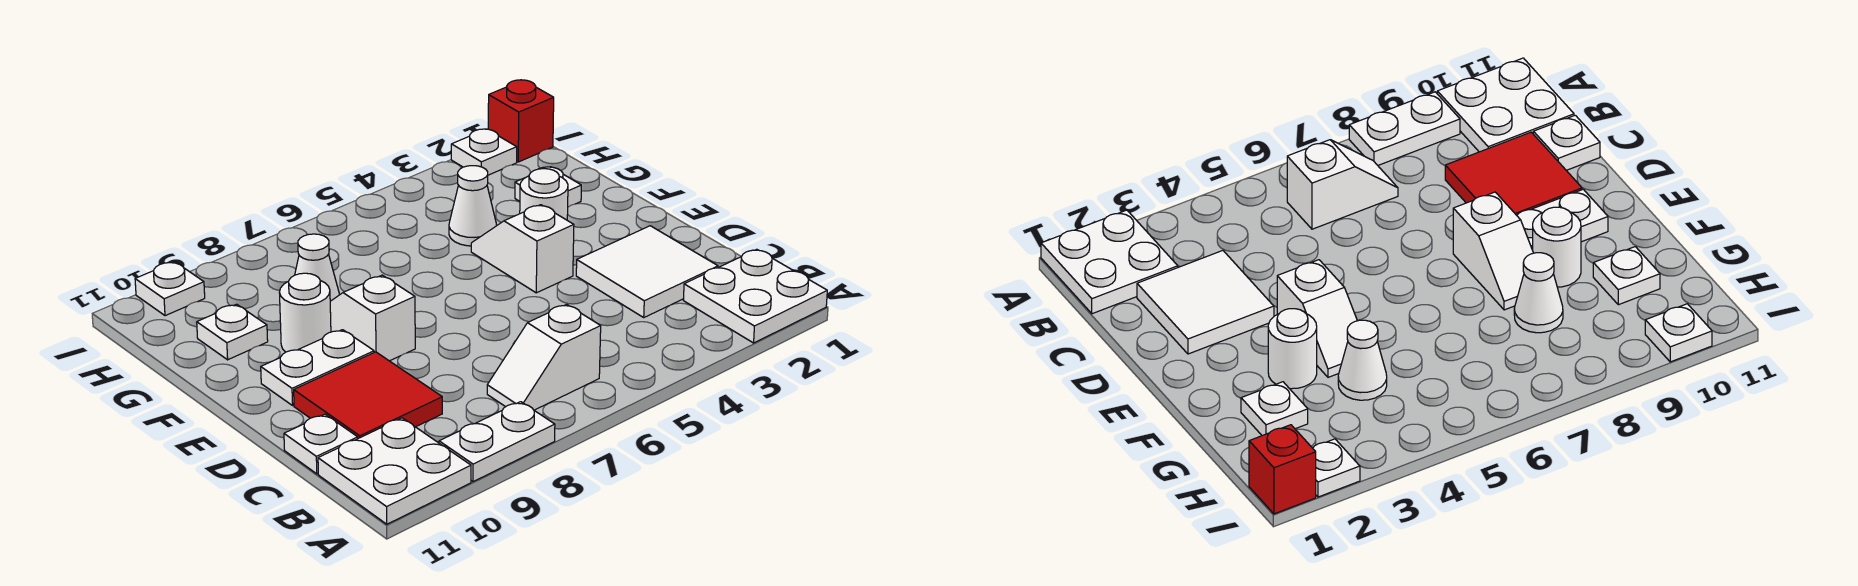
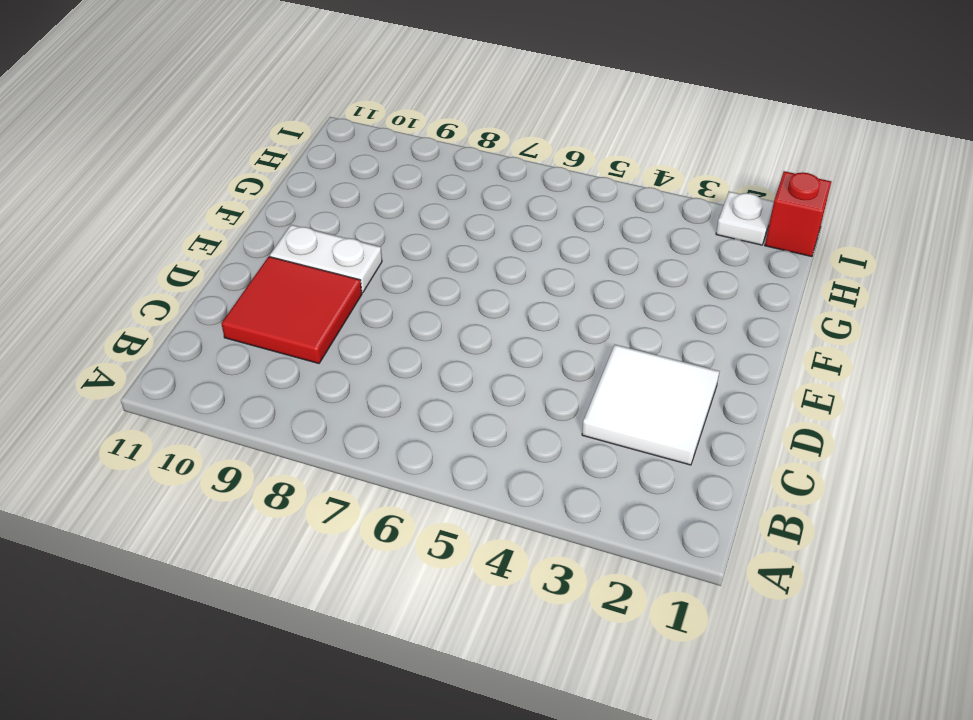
none -> white 2x2 plate [683,249,827,343]
none -> white 1x2 plate [439,402,555,482]
none -> white 2x2 plate [318,418,471,524]

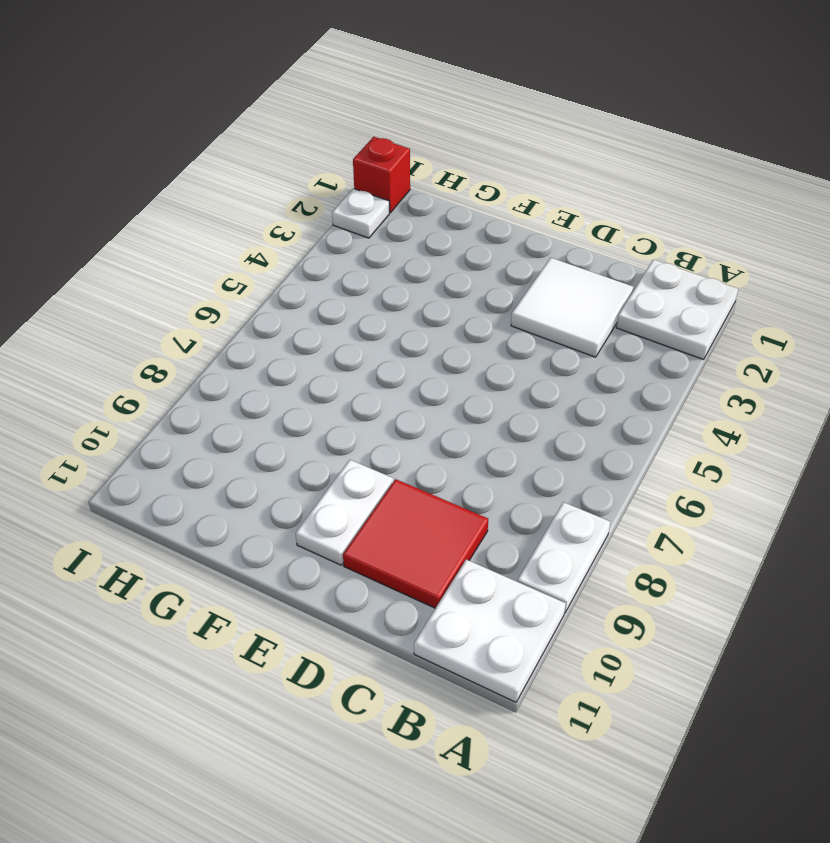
none -> white 1x2 slope [487,304,601,410]
none -> white 1x1 plate [284,414,358,474]
none -> white 1x2 slope [471,205,574,293]

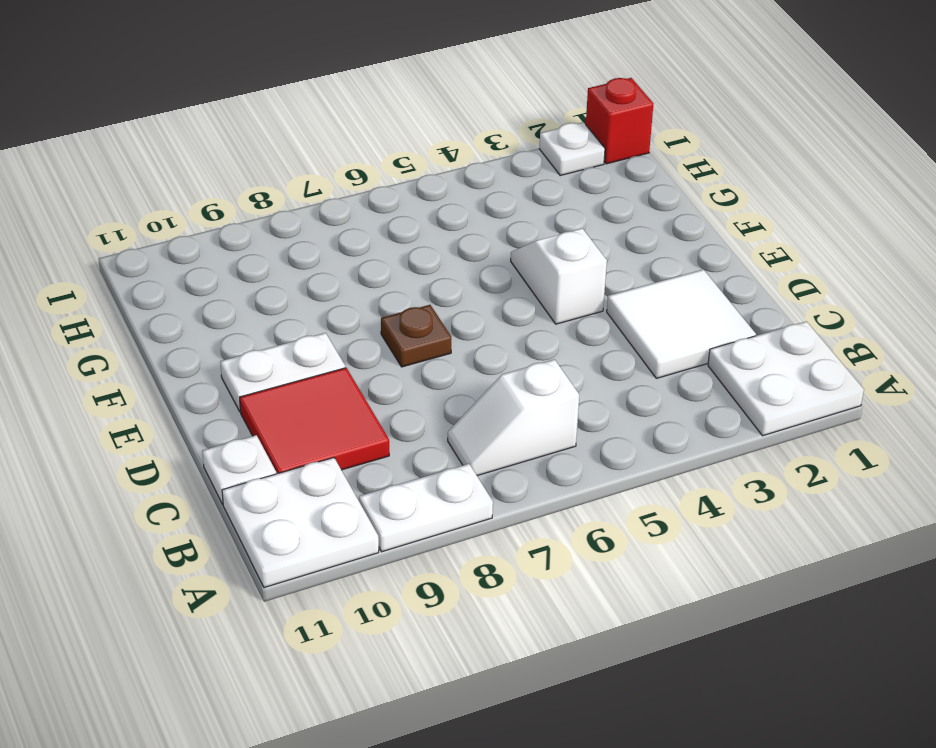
brown 1x1 plate [381,305,451,367] -> none
none -> white 1x2 slope [330,275,415,361]
none -> white 1x1 round brick [520,169,568,220]
none -> white 1x1 round brick [279,273,331,352]

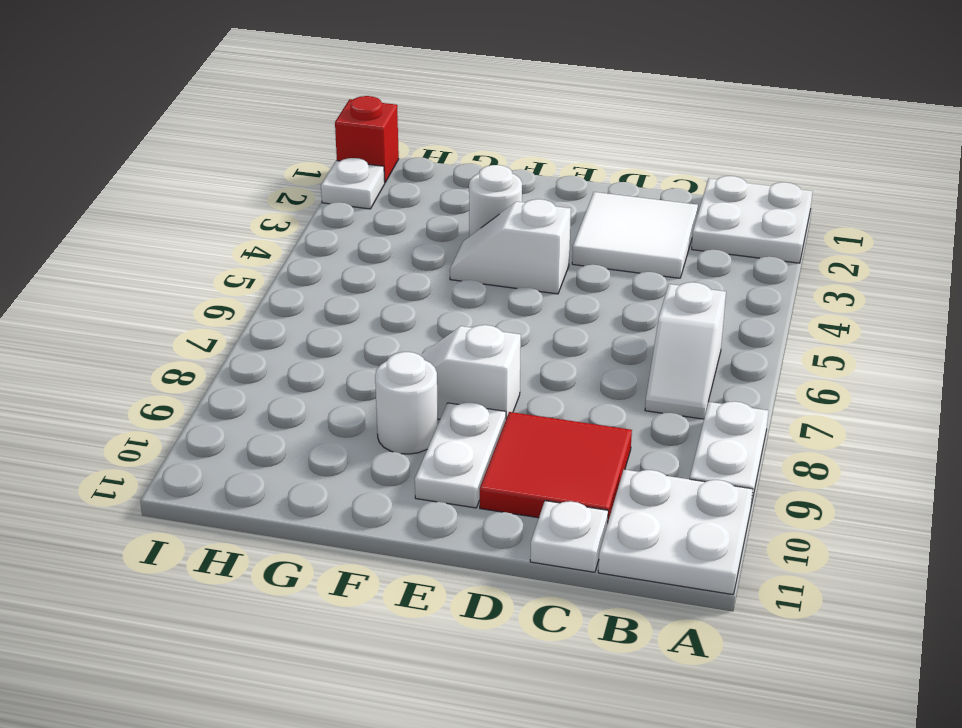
none -> white 1x1 plate [515,167,581,207]
none -> white 1x1 cone [449,166,496,246]
none -> white 1x1 cone [295,234,339,301]

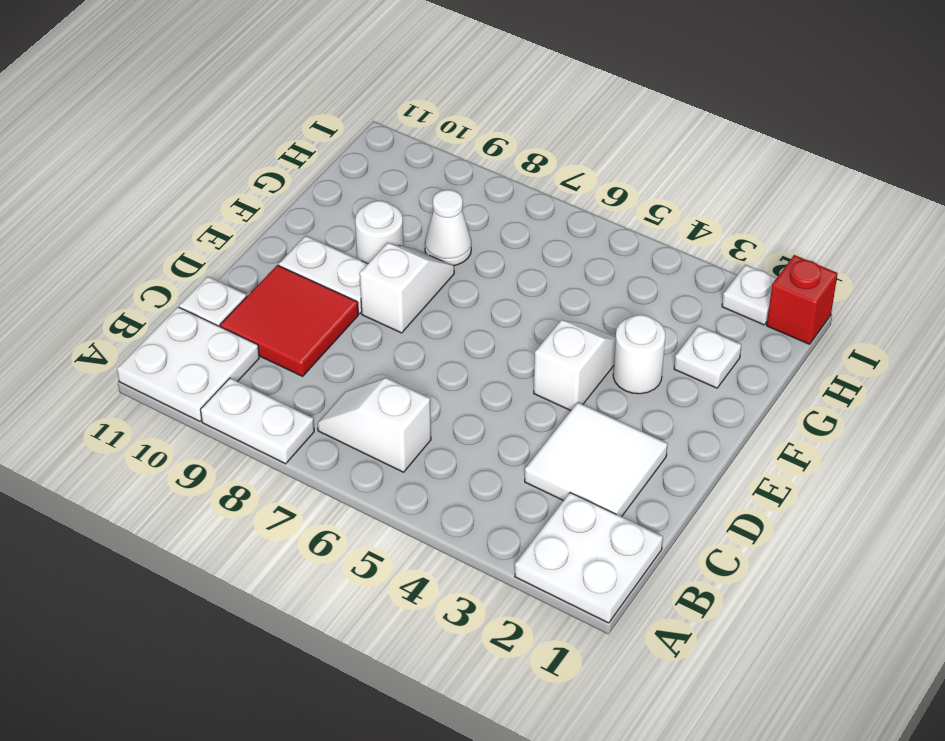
none -> white 1x1 cone [449,166,496,246]
none -> white 1x1 plate [197,304,268,360]
none -> white 1x1 plate [135,262,205,316]

